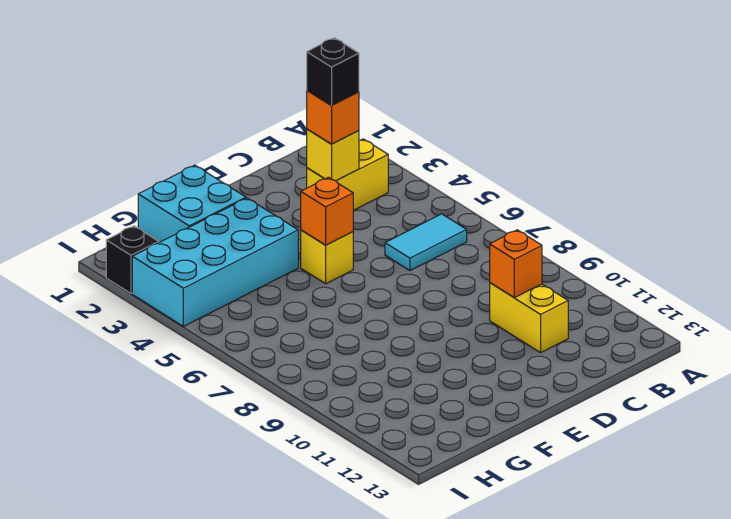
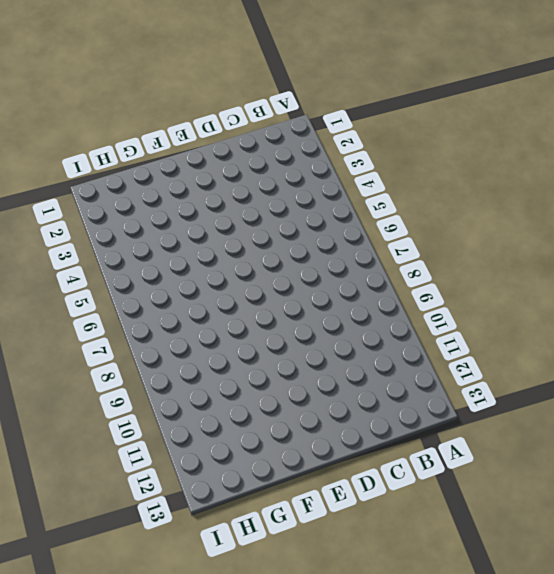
none -> yellow 1x2 brick [307,139,388,210]
none -> cyan 1x2 tile [385,214,467,271]
none -> yellow 1x2 brick [490,283,568,353]

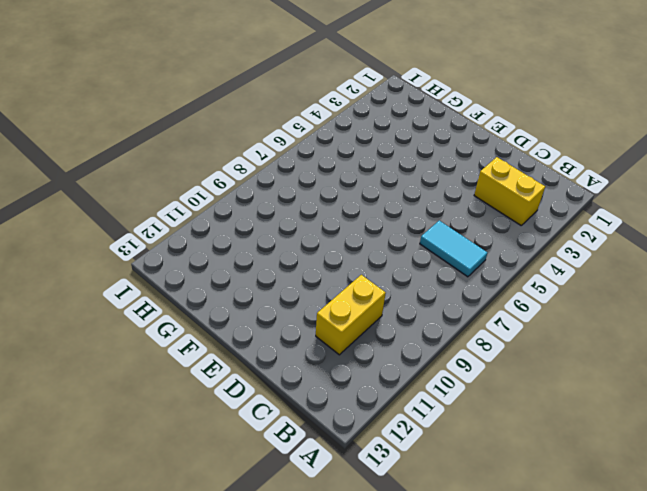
none -> yellow 1x1 brick [301,230,353,284]
none -> cyan 2x2 brick [138,165,246,243]
none -> cyan 2x4 brick [132,198,298,326]

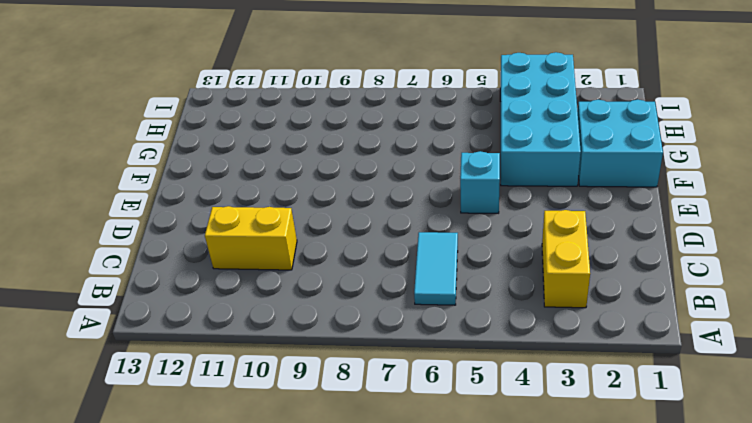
cyan 1x1 brick [460,151,500,213] -> yellow 1x1 brick [301,230,353,284]
none -> black 1x1 brick [106,226,159,294]
none -> yellow 1x1 brick [307,129,359,181]
none -> orange 1x1 brick [490,230,542,298]

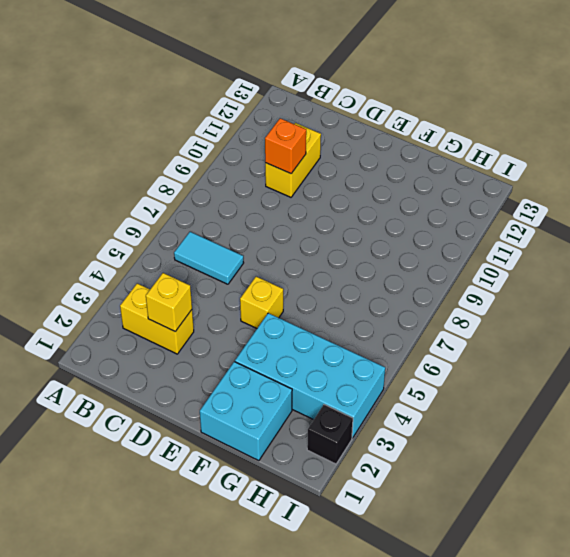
none -> orange 1x1 brick [301,177,353,245]
none -> orange 1x1 brick [307,90,359,144]
none -> black 1x1 brick [307,38,359,106]

